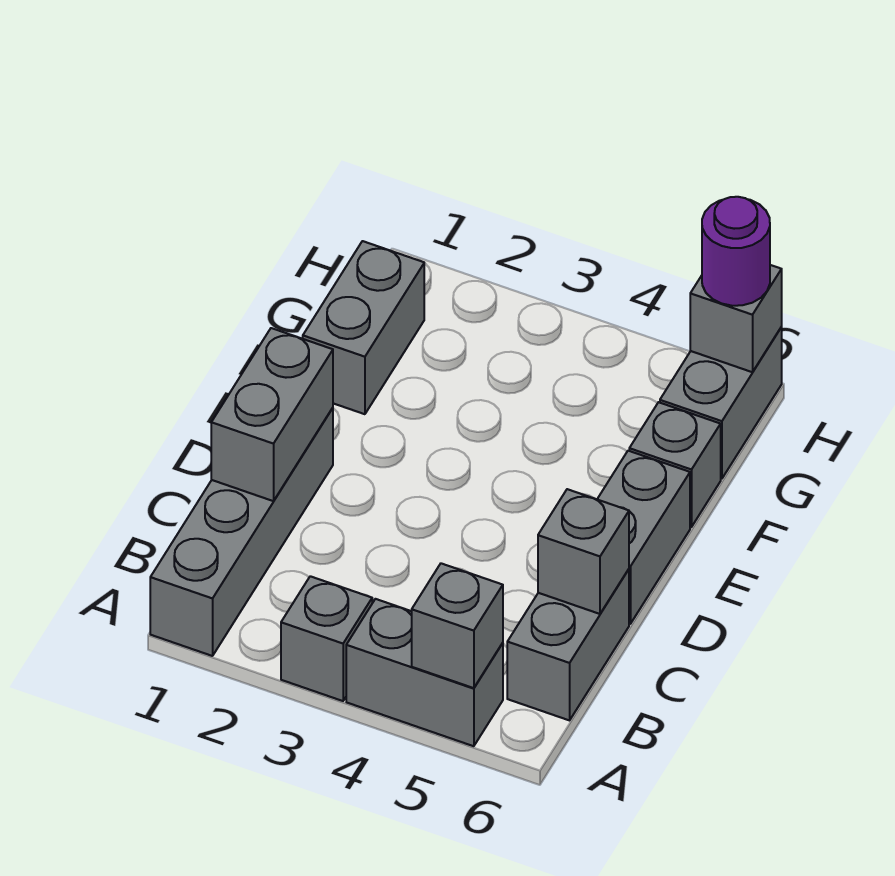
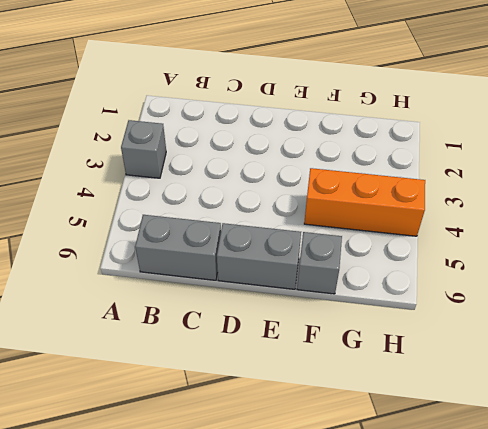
orange 1x3 brick [304,168,425,236] -> none
none -> grey 1x4 brick [150,408,333,656]
none -> grey 1x2 brick [346,599,503,746]
none -> grey 1x2 brick [303,241,424,414]

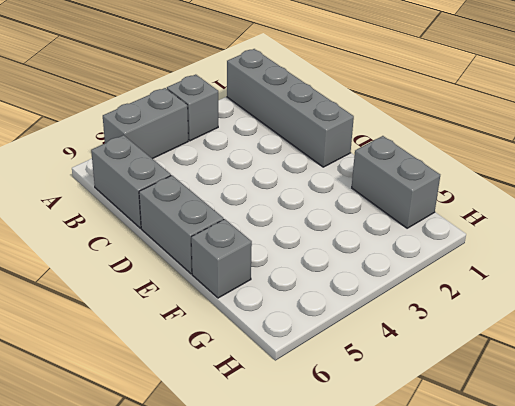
none -> grey 1x2 brick [660,327,782,479]
none -> grey 1x1 brick [412,563,503,688]
none -> grey 1x2 brick [211,328,333,501]

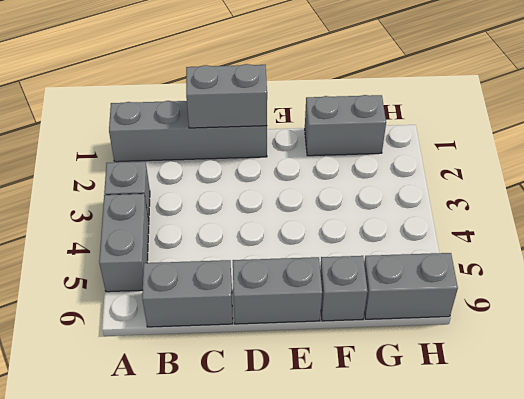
none -> grey 1x1 brick [412,563,503,688]
none -> grey 1x1 brick [538,489,629,614]
none -> grey 1x1 brick [690,265,782,372]

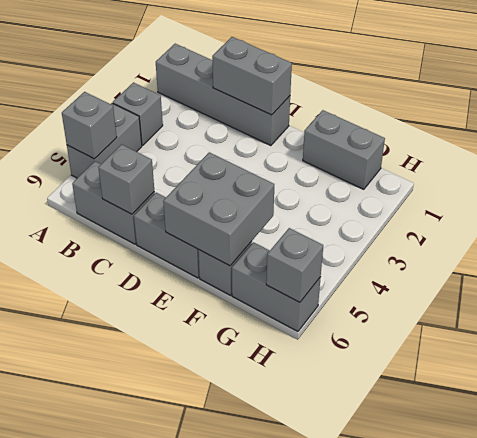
grey 2x2 brick [163,152,274,266] -> none
none -> purple 1x1 round brick [702,197,770,306]

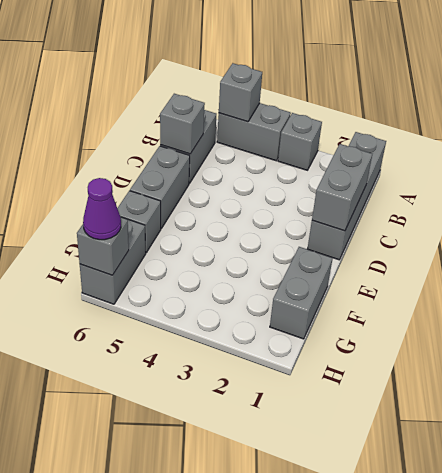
purple 1x1 cone [83,178,121,240] -> purple 1x1 round brick [702,197,770,306]

